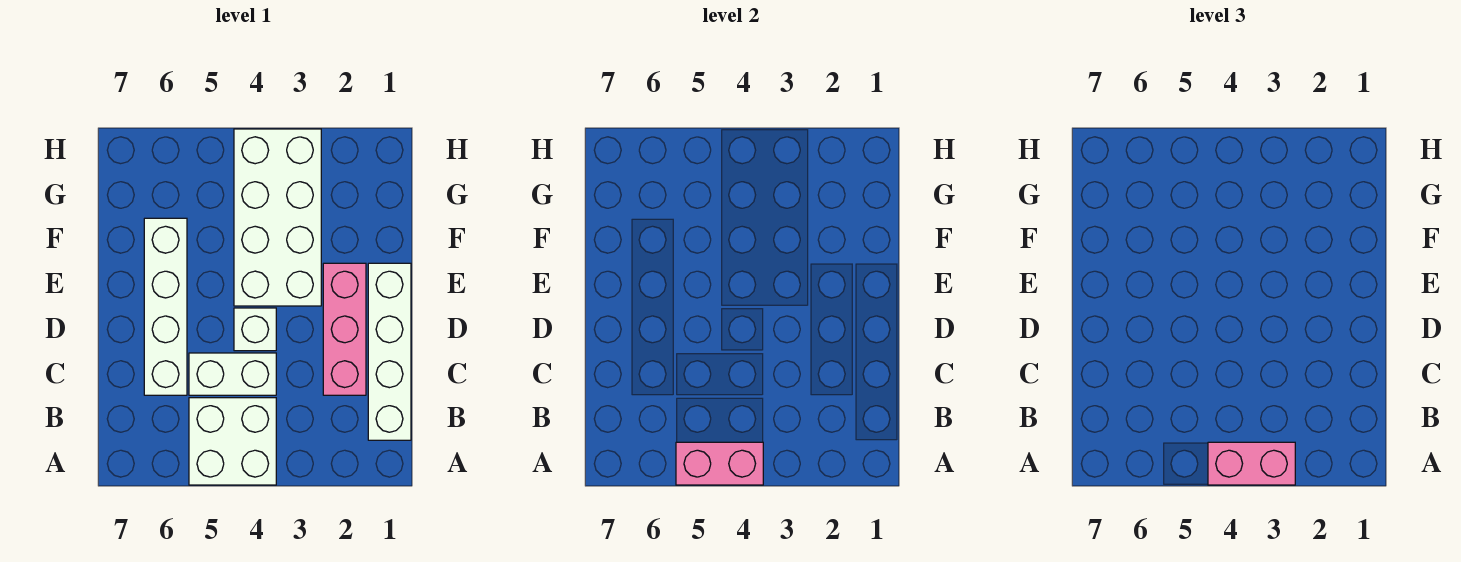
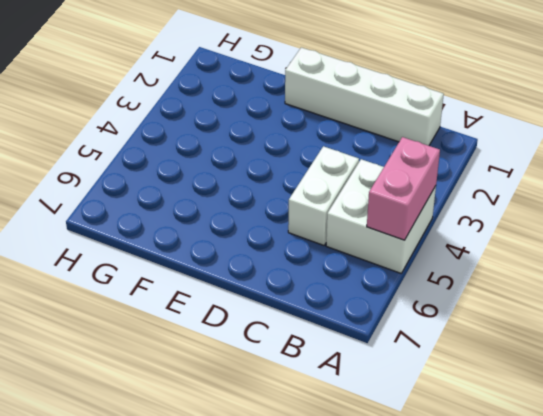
none -> pink 1x3 brick [323,263,366,395]
none -> white 1x4 brick [144,218,187,395]

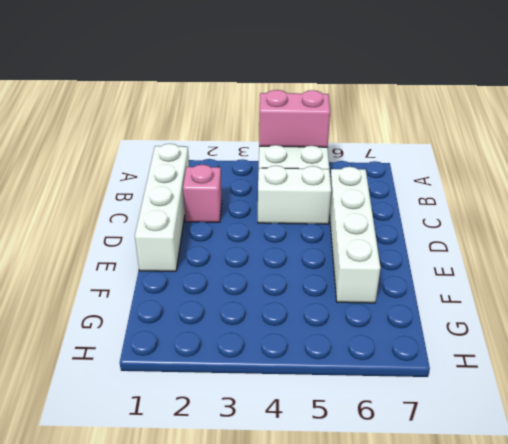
pink 1x1 brick [183,165,222,222] -> pink 1x3 brick [323,263,366,395]
none -> white 1x1 brick [234,308,276,351]
none -> white 2x4 brick [234,129,321,306]

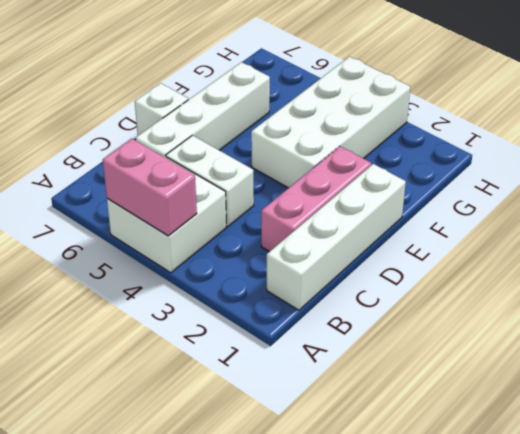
white 1x1 brick [135,83,188,135] -> white 1x1 brick moved to [234,308,276,351]
none -> pink 1x2 brick [1208,442,1295,485]

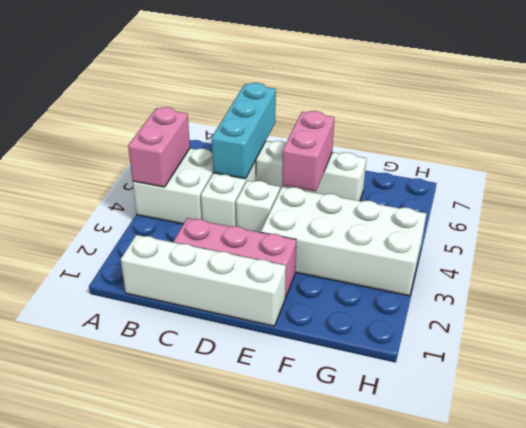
cyan 1x3 brick [211,83,276,179] -> none
pink 1x2 brick [282,111,335,191] -> pink 1x2 brick moved to [1208,442,1295,485]

